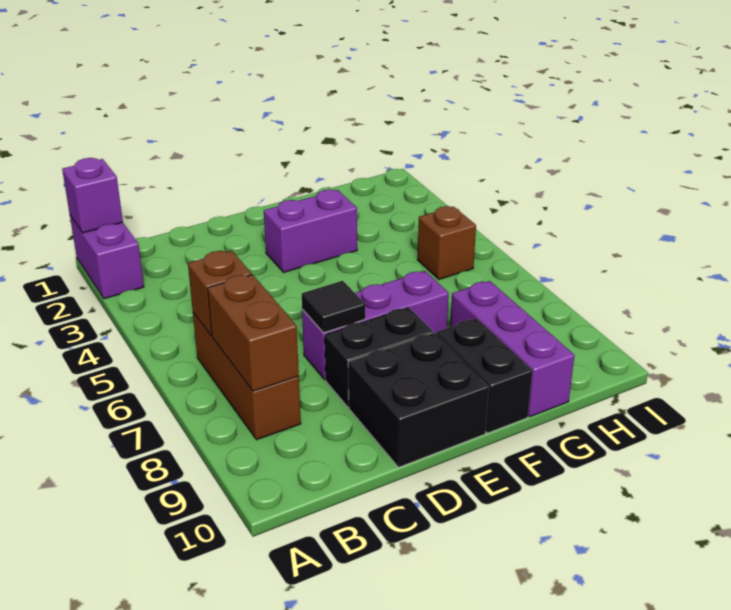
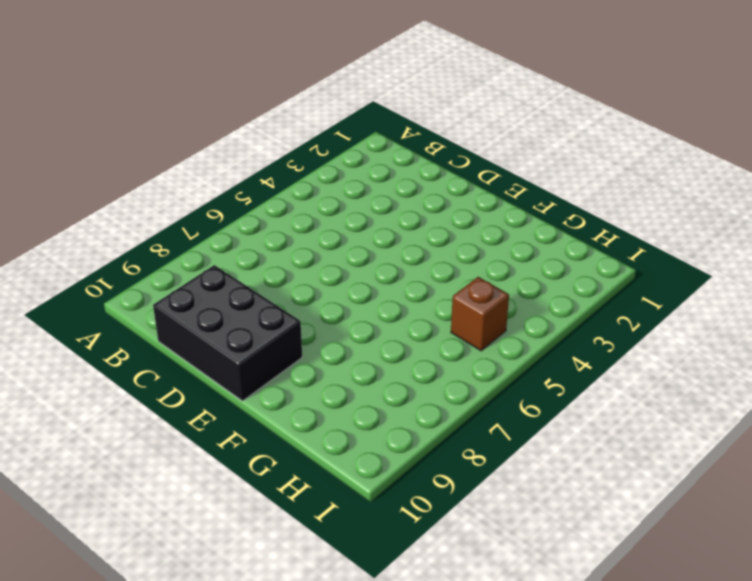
black 2x3 brick [153,265,302,401] -> black 2x2 brick [348,333,489,467]
none -> purple 1x2 brick [70,216,144,299]
none -> brown 1x3 brick [193,313,301,440]
none -> purple 1x3 brick [302,271,449,380]

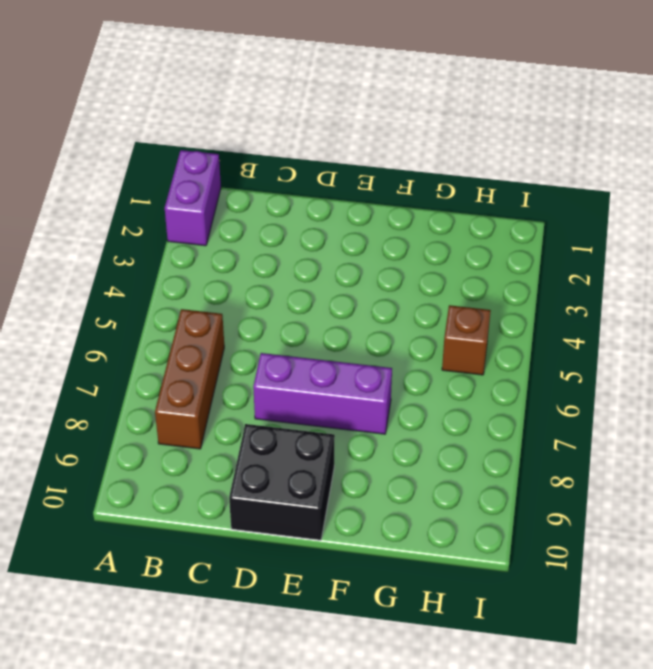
none -> black 1x2 brick [325,307,433,407]
none -> purple 1x2 brick [264,189,357,273]
none -> black 1x2 brick [436,318,532,433]

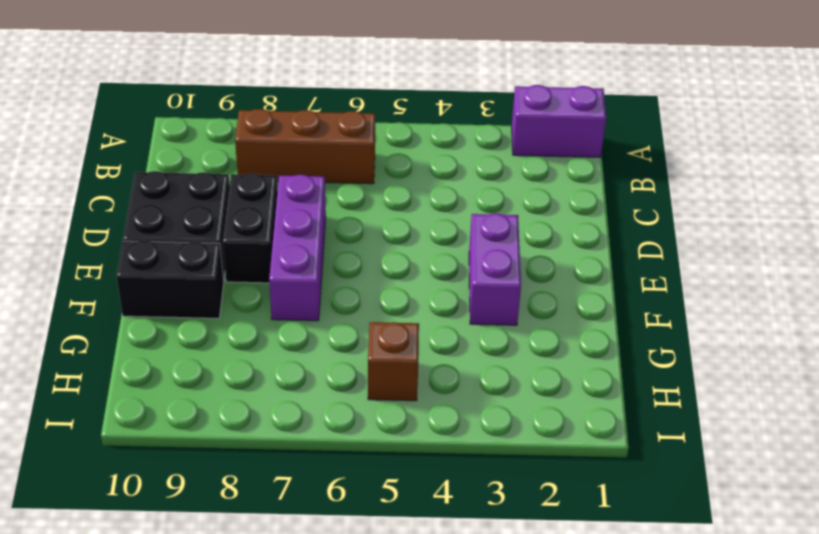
none -> purple 1x3 brick [450,281,575,417]
none -> purple 1x1 brick [62,158,123,233]
none -> brown 1x1 brick [188,250,252,336]

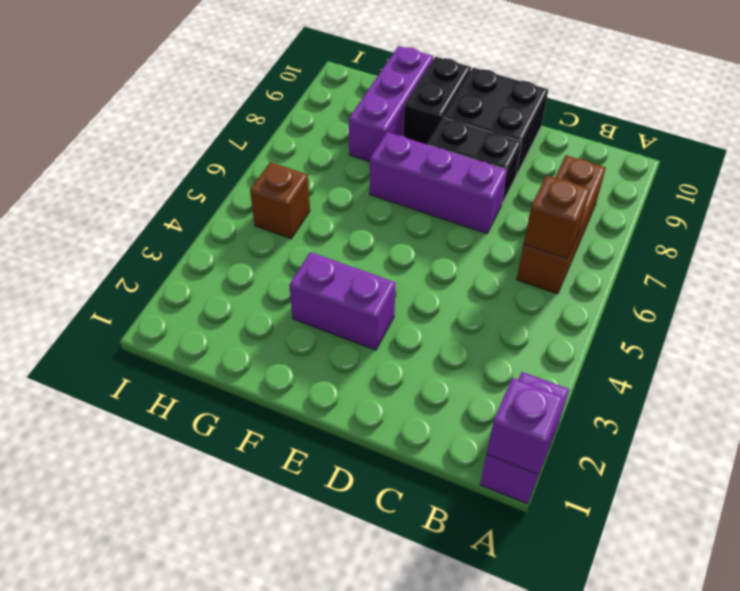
none -> brown 1x2 brick [208,274,299,391]
none -> black 1x1 tile [302,281,365,333]

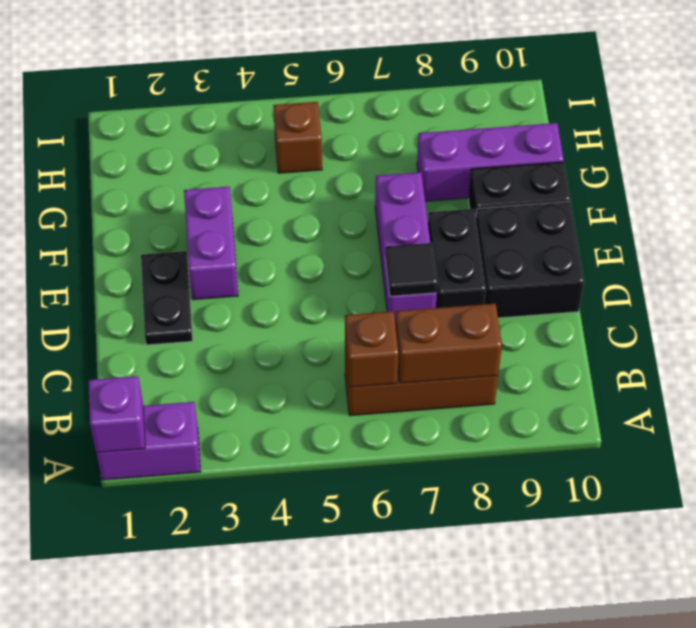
black 1x2 plate [141,251,193,345] -> none

